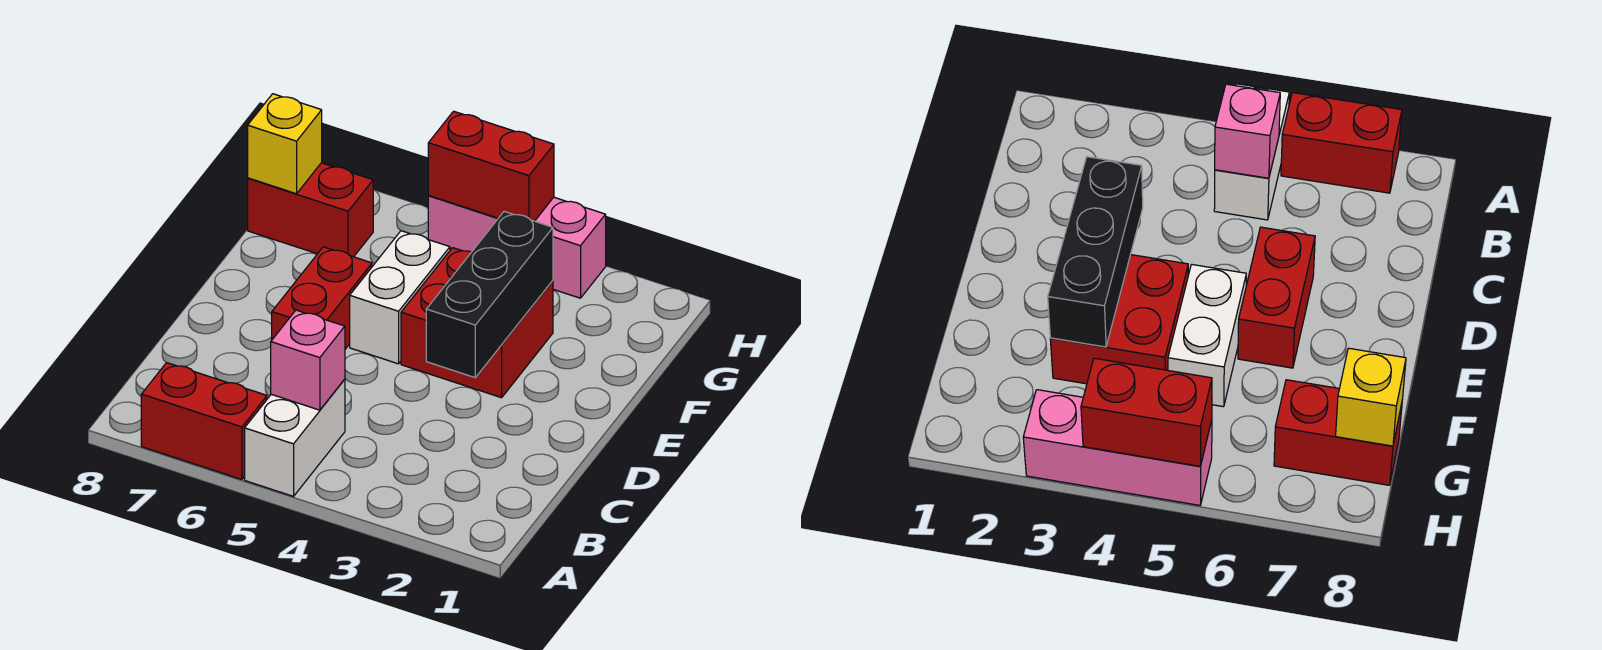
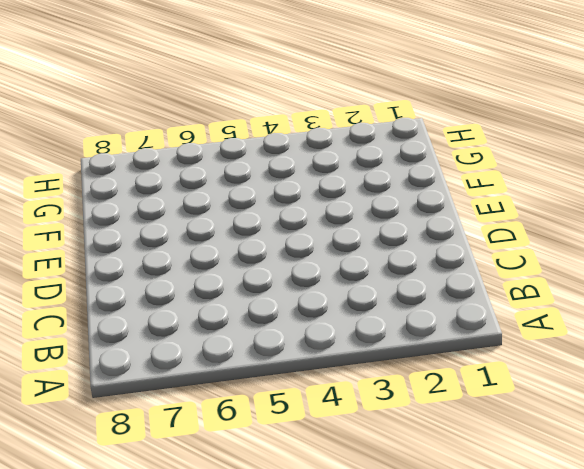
none -> white 1x2 brick [245,379,345,496]
none -> red 1x2 brick [141,363,267,479]

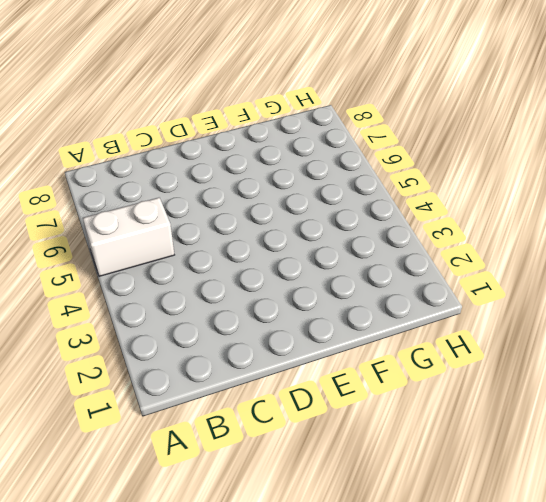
none -> red 1x2 brick [141,363,267,479]
none -> red 1x2 brick [272,247,372,349]

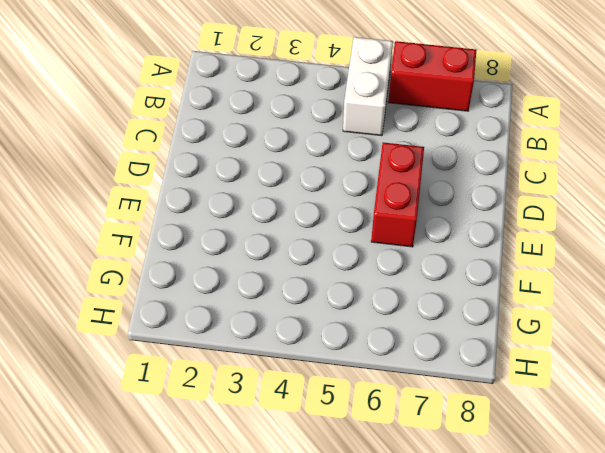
none -> red 2x2 brick [401,248,553,398]
none -> white 1x2 brick [350,231,450,364]

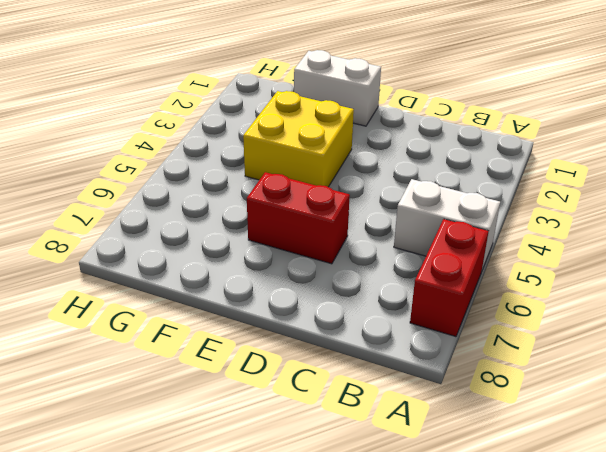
white 1x2 brick [294,50,381,126] -> white 1x2 brick moved to [350,231,450,364]
yellow 2x2 brick [243,91,354,187] -> red 2x2 brick [401,248,553,398]
none -> red 1x2 brick [248,163,373,257]
none -> pink 1x3 brick [428,196,606,298]

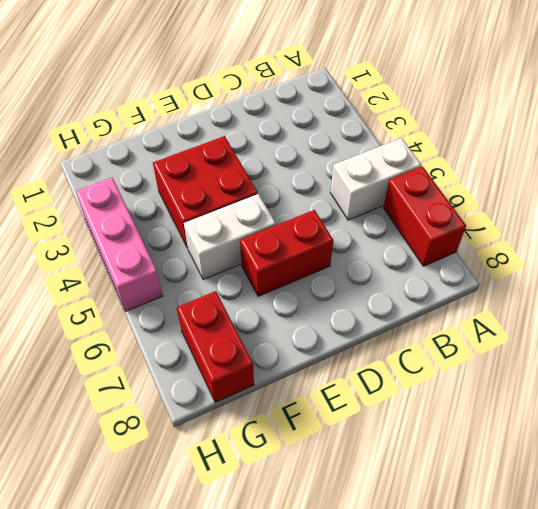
none -> pink 1x1 brick [271,310,345,410]
none -> black 1x3 brick [426,211,553,377]

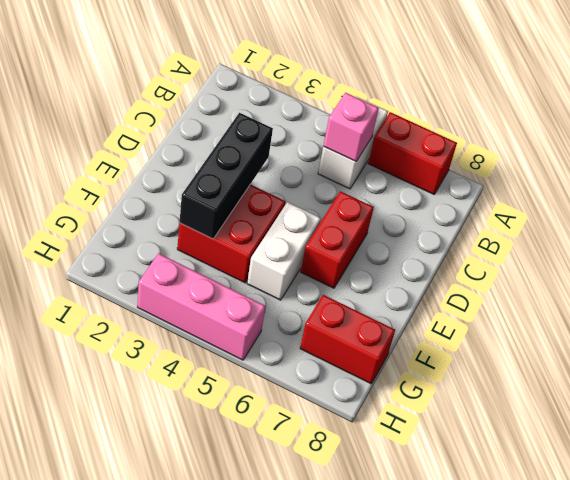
none -> yellow 1x1 brick [248,94,322,194]
none -> red 1x2 brick [428,111,554,221]

